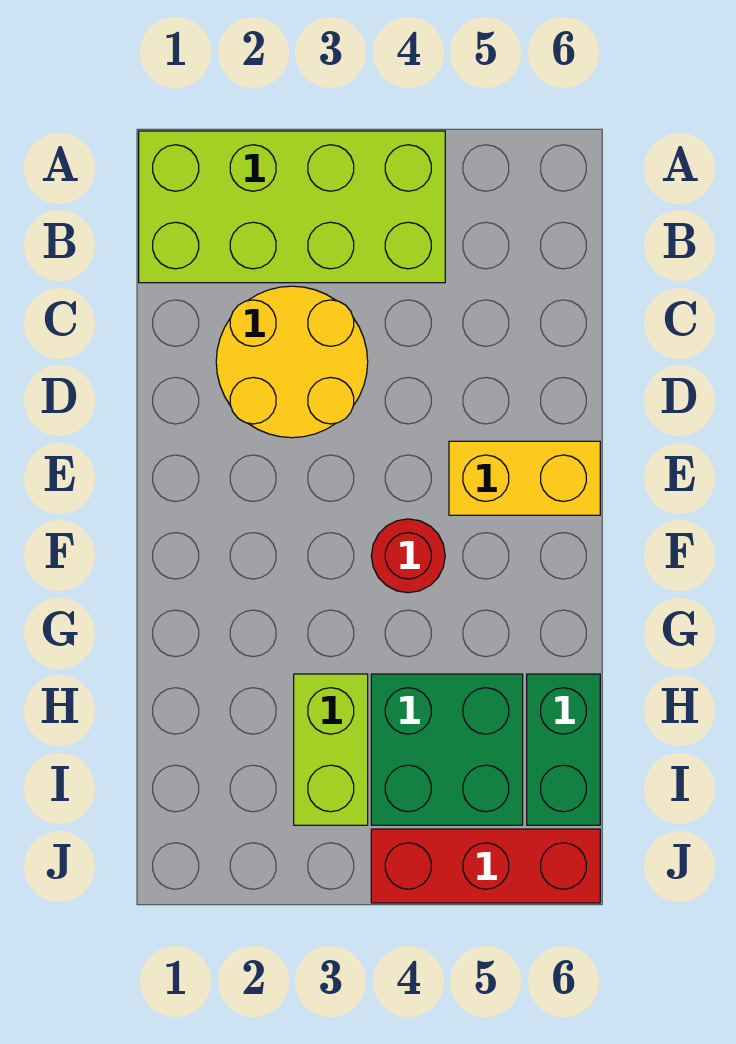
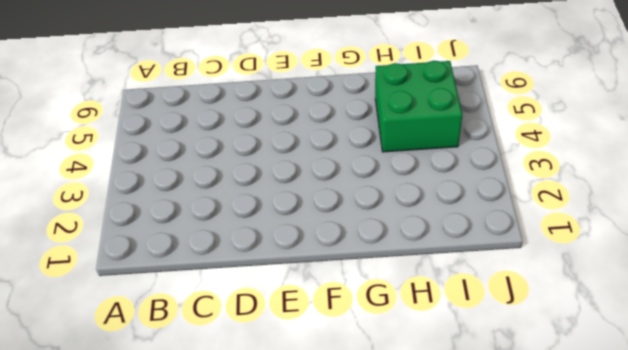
none -> lime 2x4 brick [139,131,445,283]
none -> yellow 2x2 round brick [216,286,368,438]

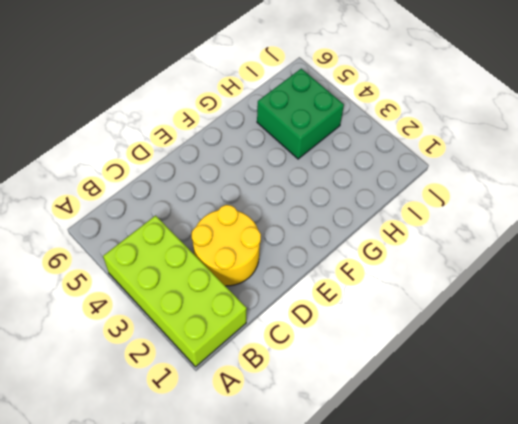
none -> yellow 1x2 brick [449,441,600,515]
none -> red 1x1 round brick [371,519,445,593]

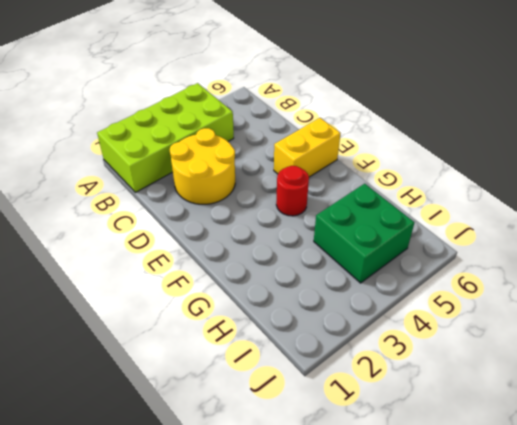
none -> lime 1x2 brick [294,674,368,825]
none -> green 1x2 brick [527,674,600,825]

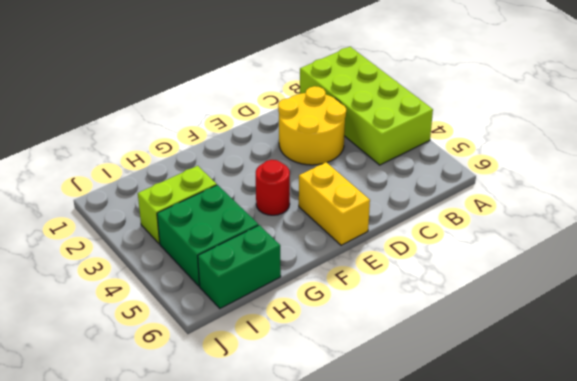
none -> red 1x3 brick [371,829,600,903]

